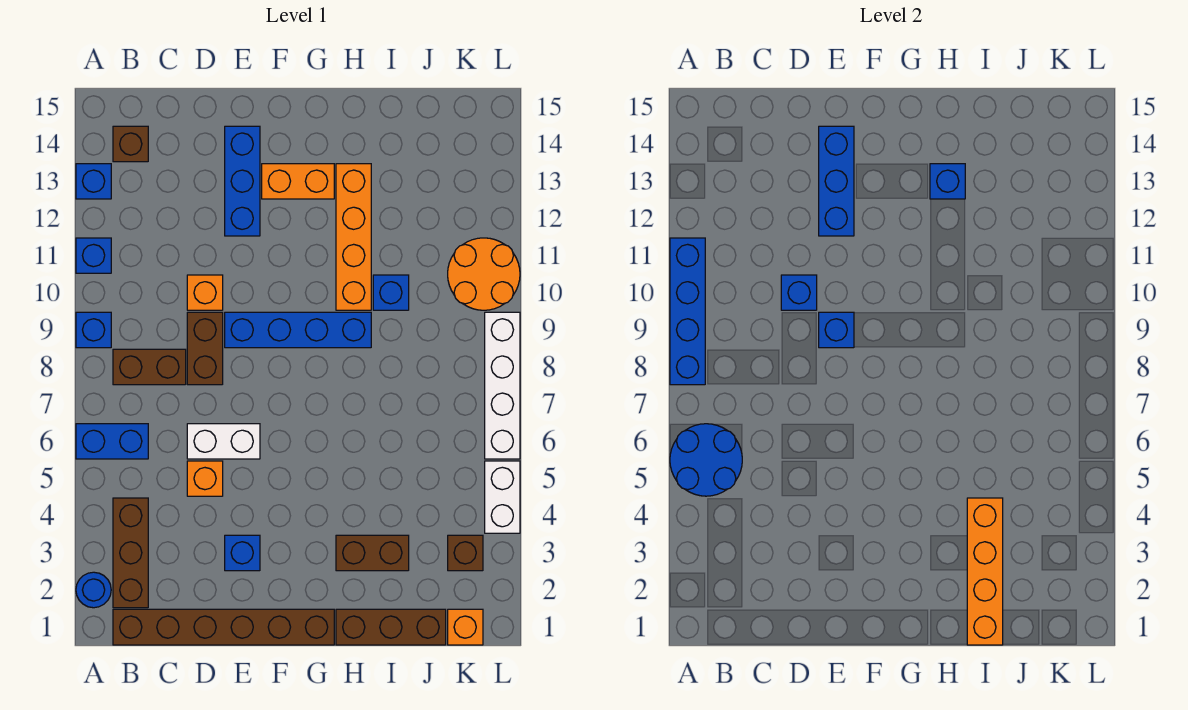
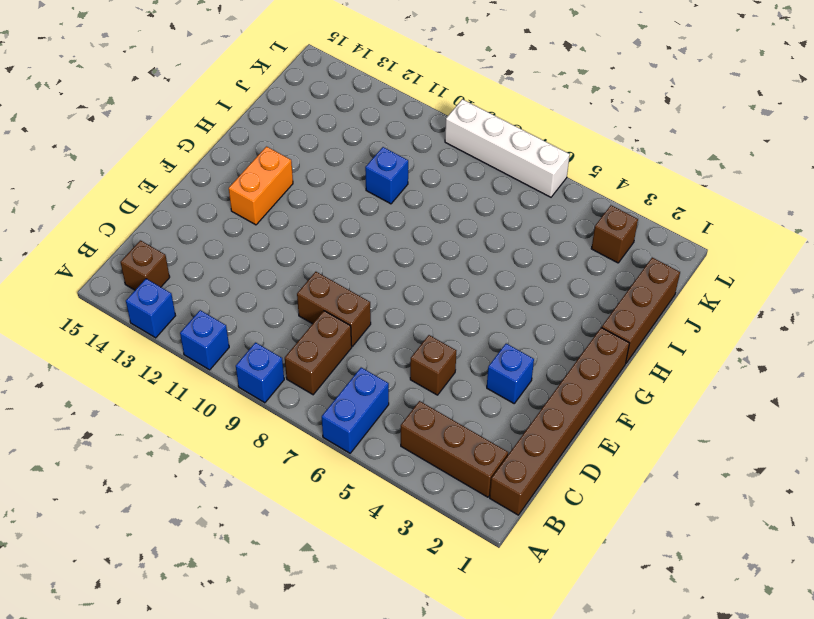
brown 1x1 brick [410,335,456,395] -> orange 1x1 brick [187,461,223,496]
none -> blue 1x1 round brick [76,572,111,608]
none -> white 1x2 brick [187,424,260,459]
none -> orange 1x1 brick [187,275,223,310]
none -> blue 1x4 brick [225,312,371,348]

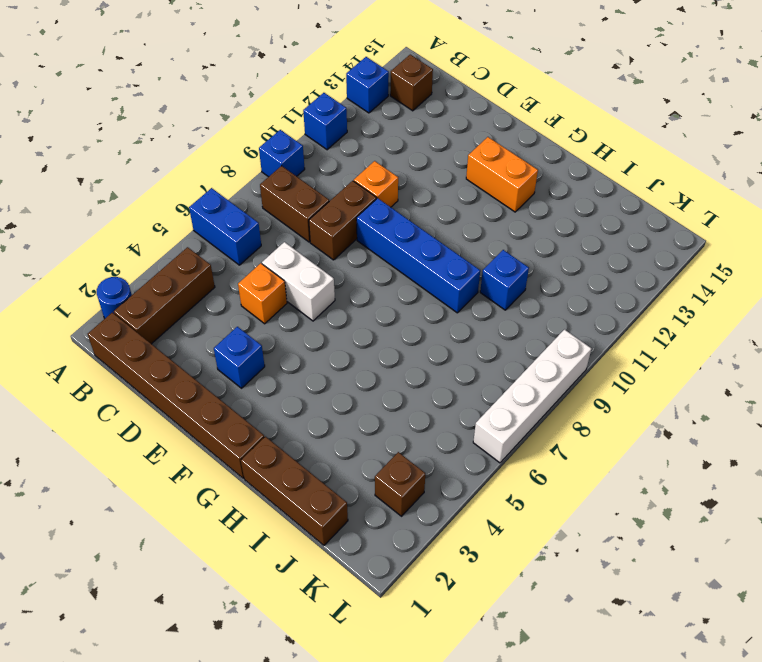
none -> blue 1x3 brick [225,126,260,236]
none -> brown 1x2 brick [336,535,409,571]
none -> orange 1x4 brick [336,164,371,310]
none -> orange 1x1 brick [448,609,483,645]

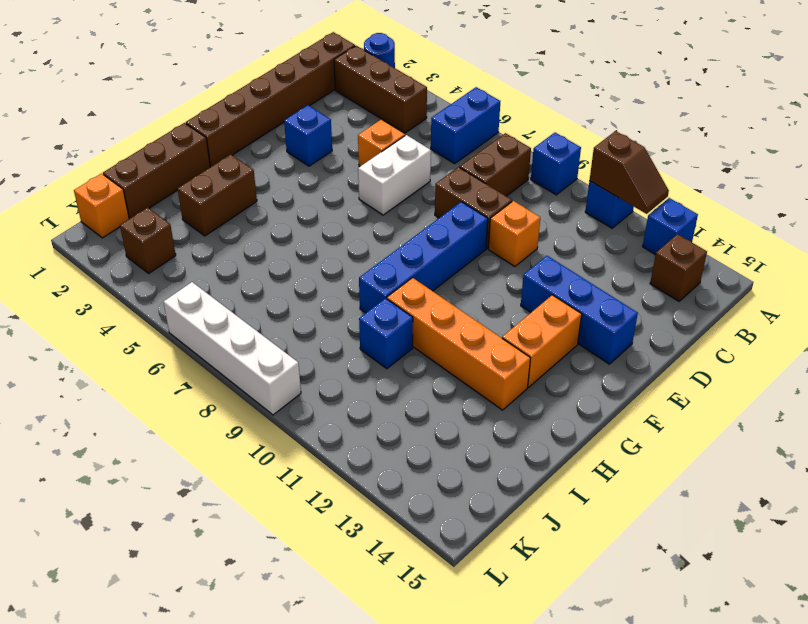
brown 1x2 slope [590,131,669,214] -> blue 1x4 brick [670,238,705,385]
none -> orange 2x2 round brick [448,238,520,310]
none -> white 1x2 brick [485,461,520,533]
none -> blue 2x2 round brick [670,424,742,496]
none -> blue 1x1 brick [781,275,817,310]

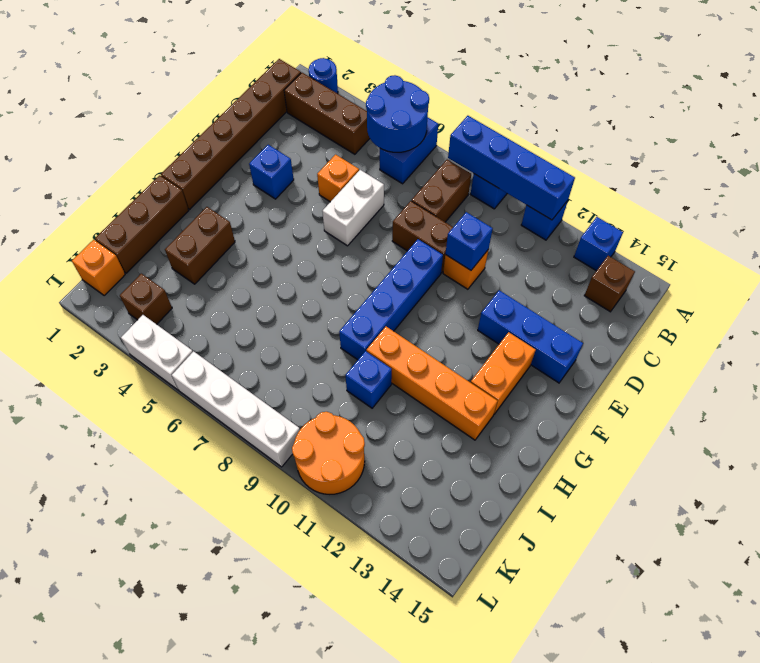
none -> blue 1x1 brick [819,312,854,348]
none -> blue 1x3 brick [819,126,854,236]
none -> blue 1x1 brick [930,164,965,199]
none -> orange 1x4 brick [967,498,1003,645]

